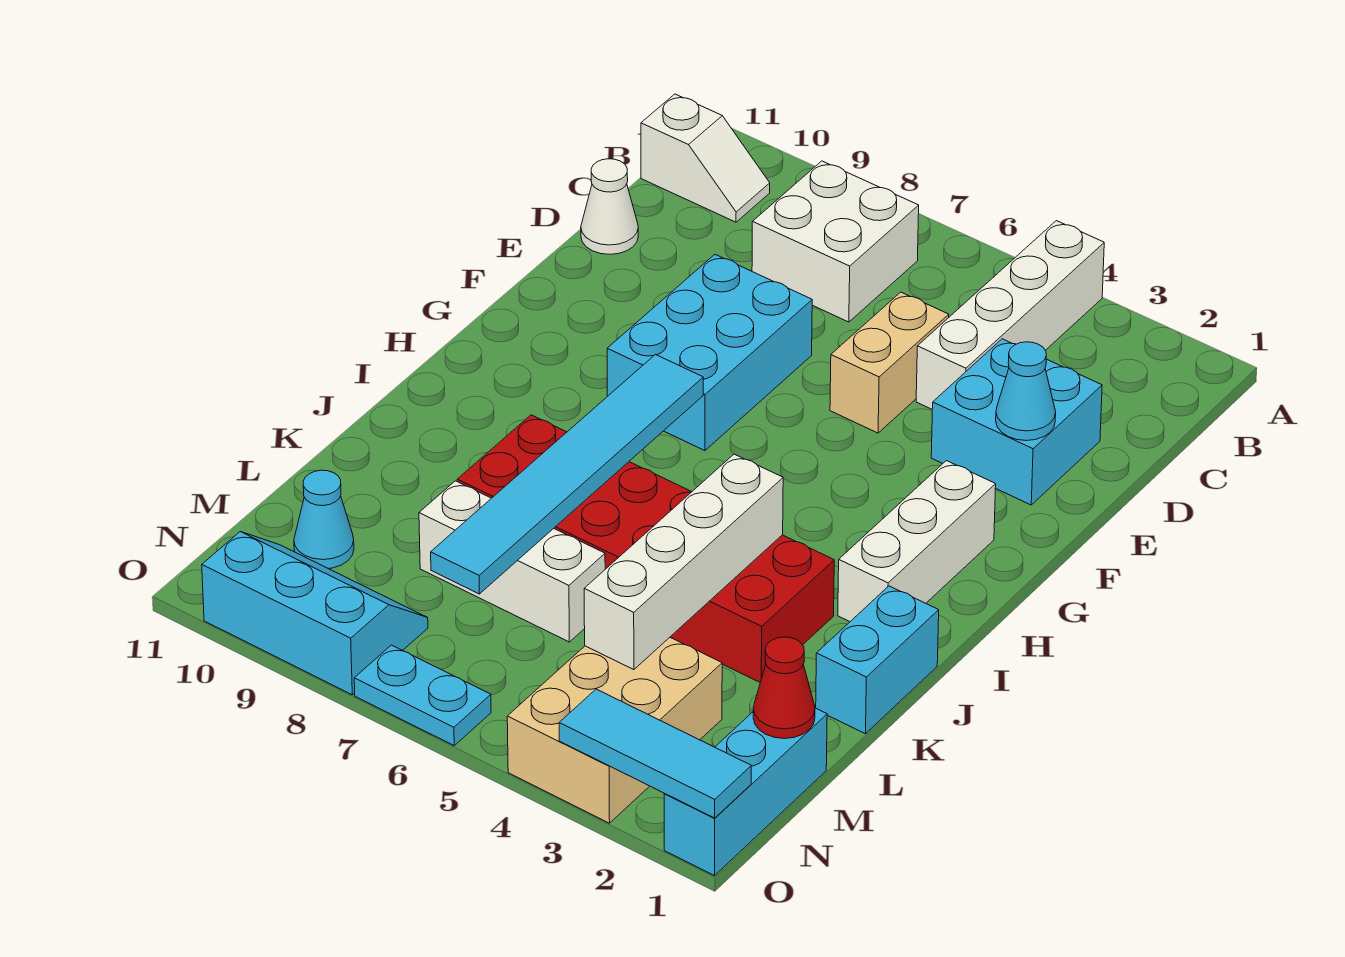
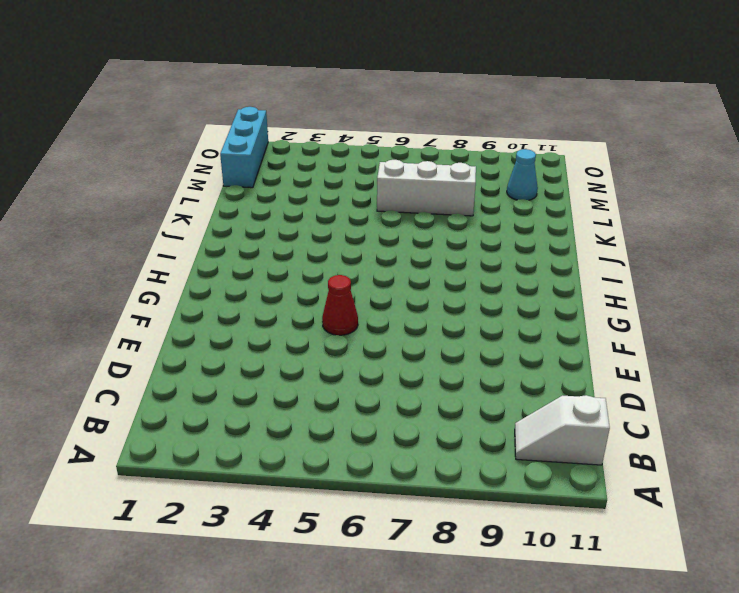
red 1x1 cone [322,275,358,335] -> red 1x1 cone moved to [753,637,815,739]
none -> white 1x4 brick [916,221,1104,409]
none -> white 2x2 brick [752,161,919,322]
none -> cyan 2x2 brick [931,339,1102,505]

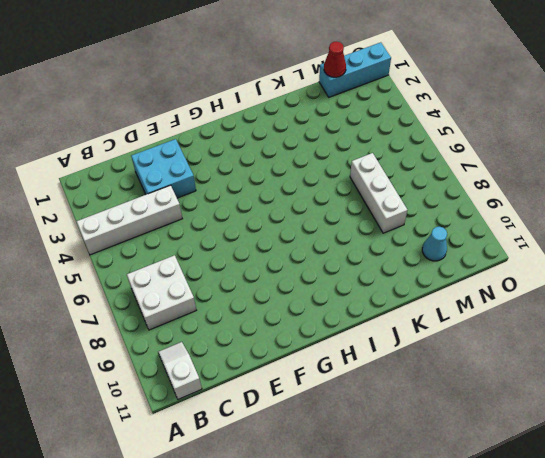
none -> tan 1x2 brick [830,292,949,433]
none -> white 1x1 cone [581,159,638,254]
none -> cyan 2x3 brick [607,255,812,451]

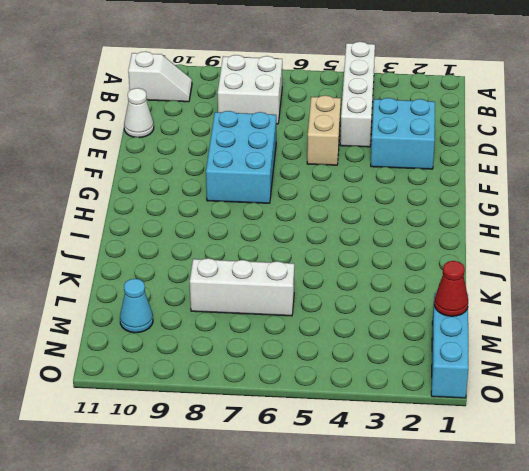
none -> white 1x3 brick [838,461,996,622]
none -> cyan 1x2 brick [816,586,939,734]
none -> red 2x6 brick [457,415,834,682]

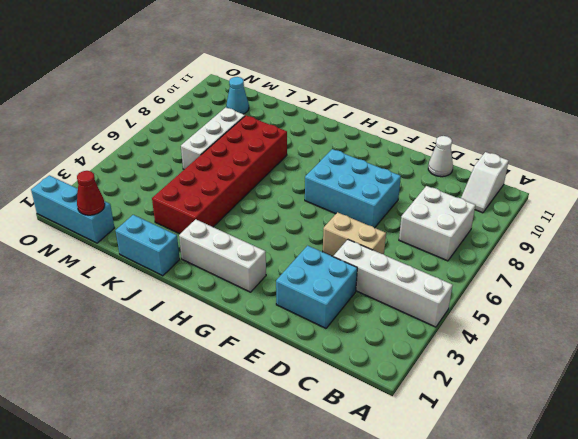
none -> tan 2x3 brick [507,638,722,823]
none -> cyan 2x3 slope [202,532,428,695]
none -> cyan 1x2 plate [354,645,491,745]

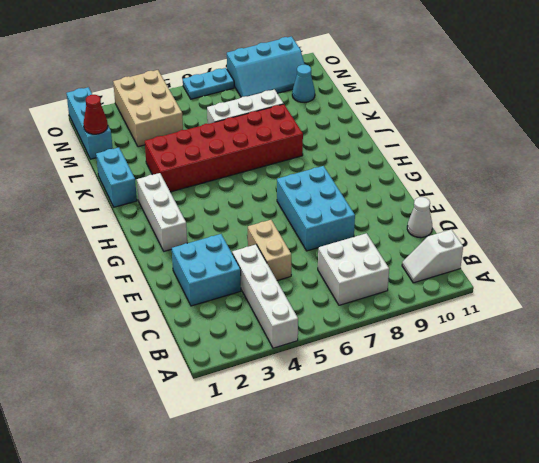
none -> cyan 1x1 cone [996,342,1056,441]
none -> cyan 1x6 tile [431,355,703,594]
none -> white 1x4 brick [584,454,783,670]

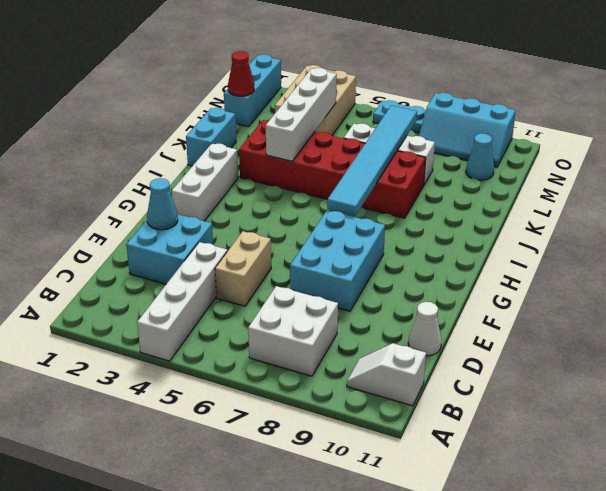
none -> cyan 1x3 tile [559,689,751,818]

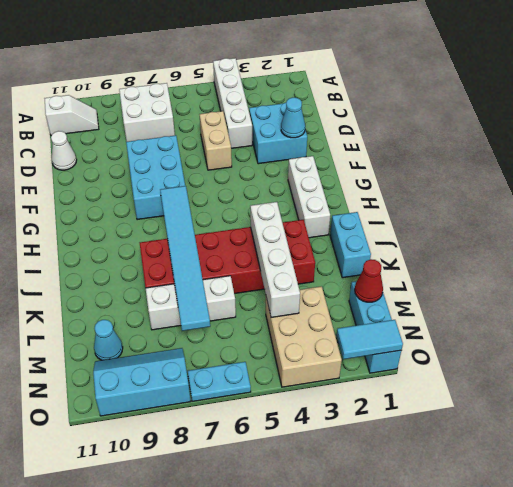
cyan 1x2 tile [337,320,403,359] -> cyan 1x3 tile [559,689,751,818]

